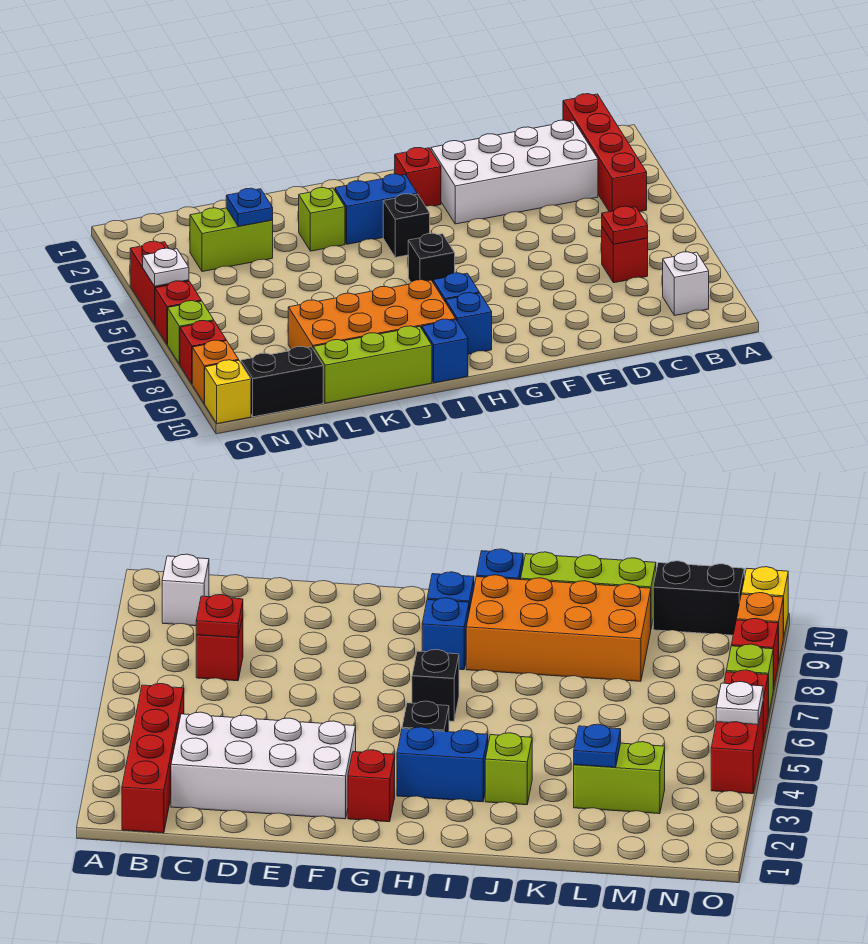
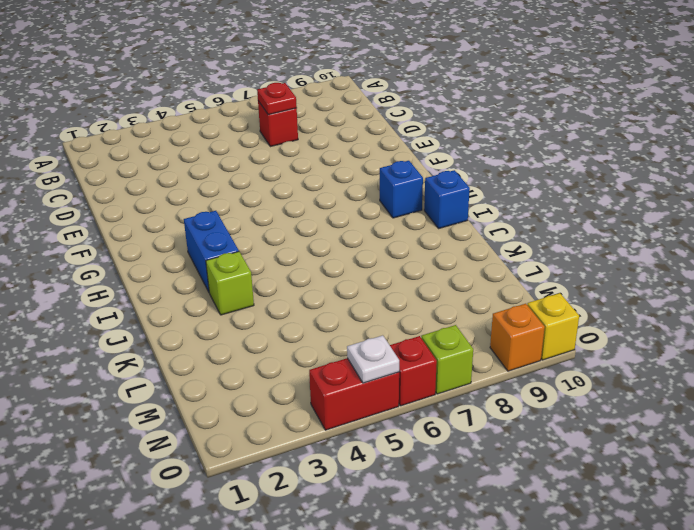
none -> red 1x4 brick [563,94,647,212]
none -> white 1x1 brick [663,252,709,316]
none -> white 2x4 brick [431,120,598,224]

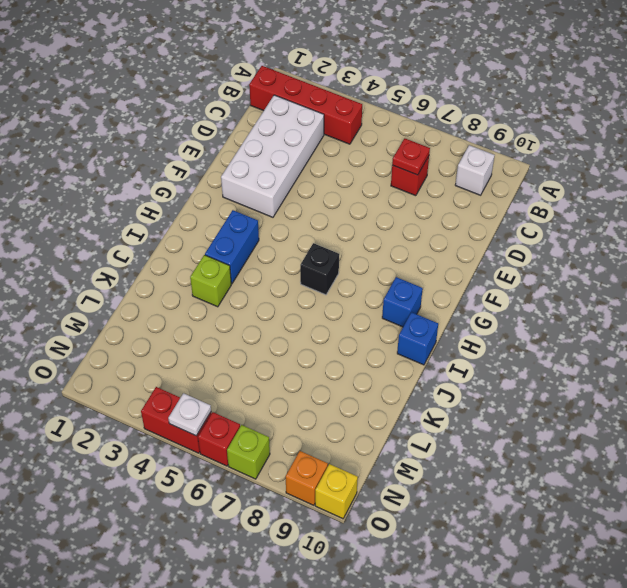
none -> red 1x1 brick [394,148,441,206]
none -> black 1x1 brick [383,194,430,257]
none -> blue 1x1 brick [433,273,479,302]

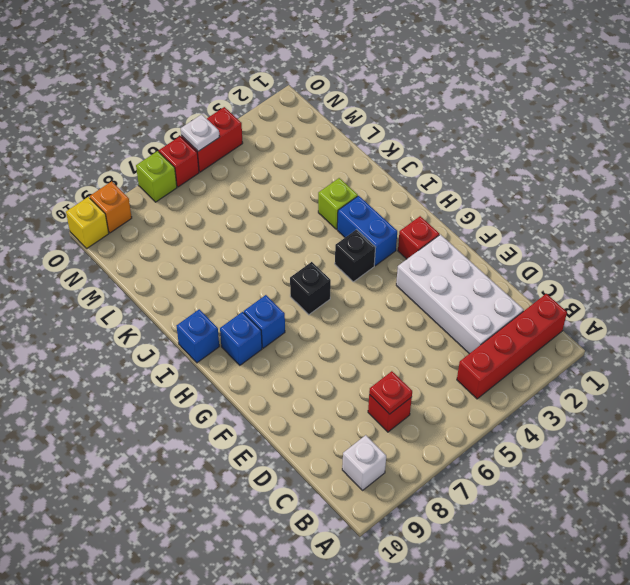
none -> orange 2x4 brick [288,280,456,349]
none -> lime 1x3 brick [313,326,432,403]
none -> lime 1x2 brick [190,208,273,272]

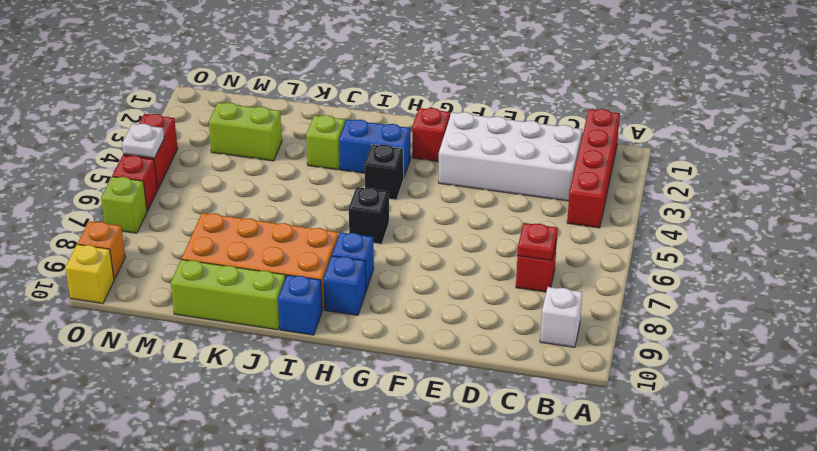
none -> black 1x2 brick [241,346,323,417]
none -> red 1x1 brick [180,321,226,383]
none -> blue 1x1 plate [226,188,273,226]

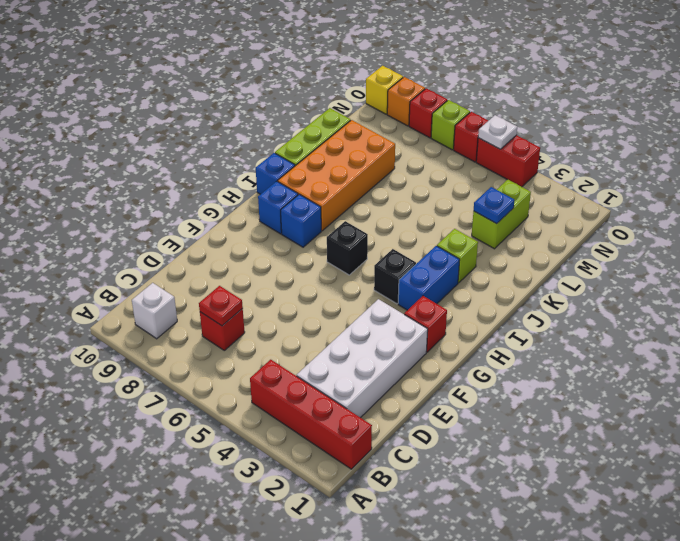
none -> black 1x2 brick [241,346,323,417]

